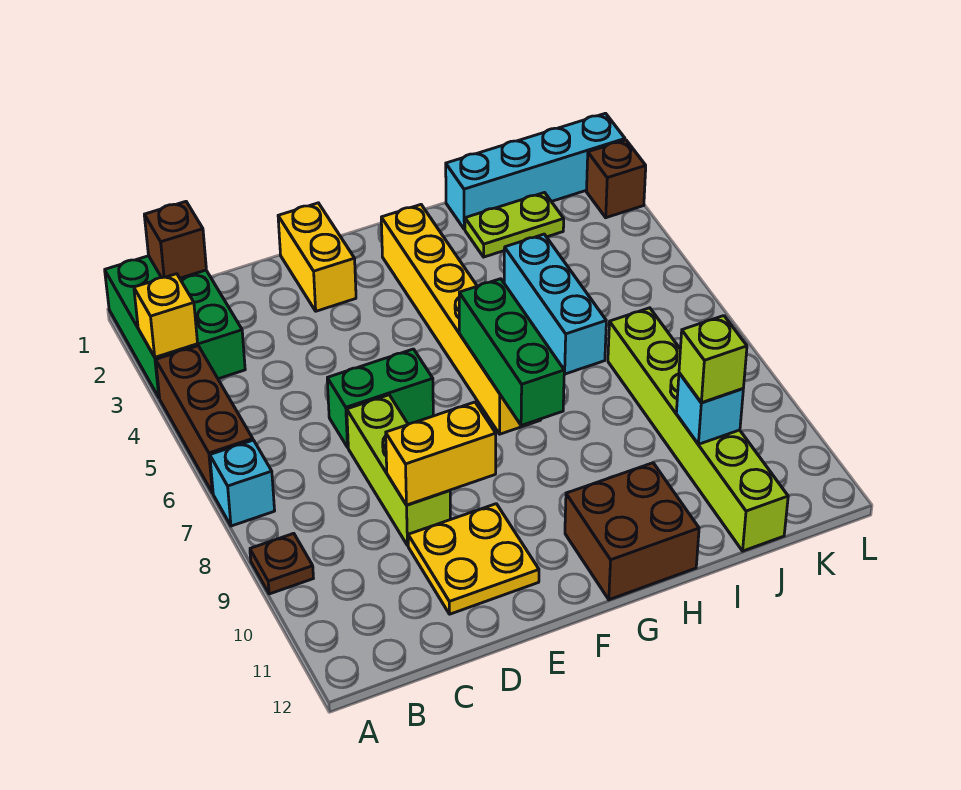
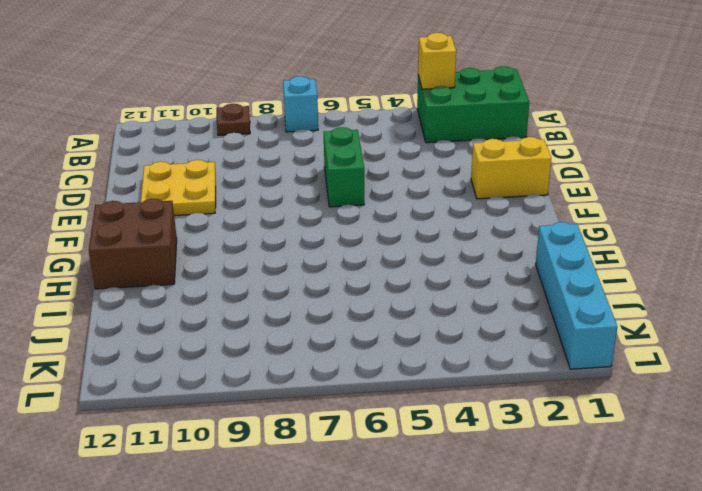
none -> brown 1x3 brick [156,346,253,493]
none -> lime 1x3 brick [347,395,450,545]
none -> yellow 1x6 brick [381,205,541,434]

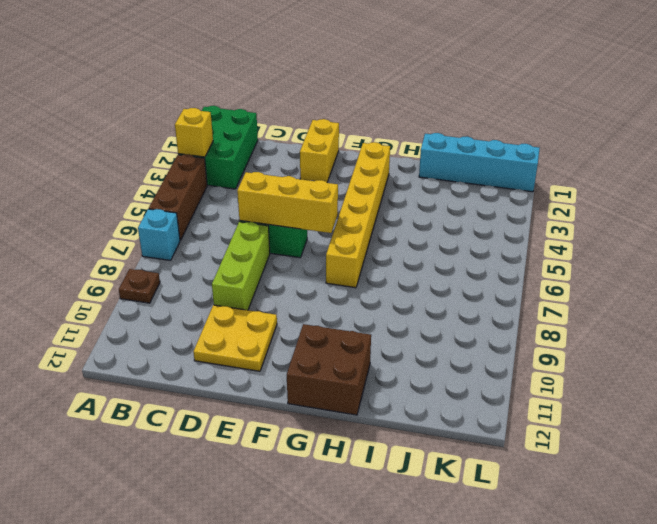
yellow 1x3 brick [237,172,338,233] -> none
none -> lime 1x2 plate [465,193,564,257]
none -> cyan 1x3 brick [504,234,606,374]
none -> lime 1x6 brick [608,308,788,551]

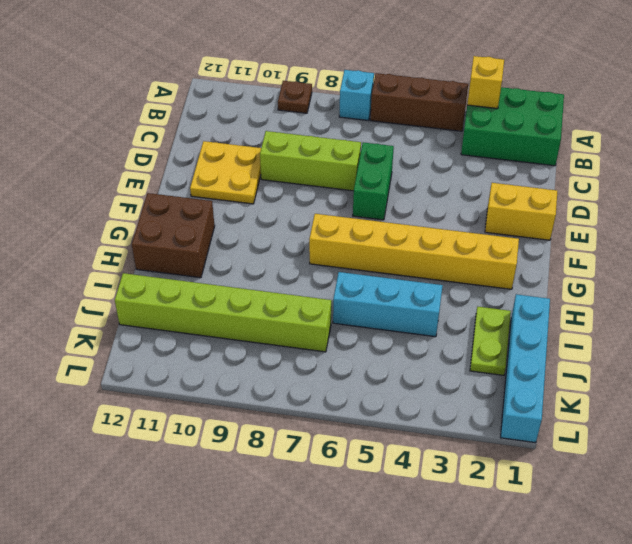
none -> brown 1x1 brick [587,140,646,218]
none -> brown 1x1 brick [144,202,206,278]
none -> yellow 1x2 brick [386,402,496,505]

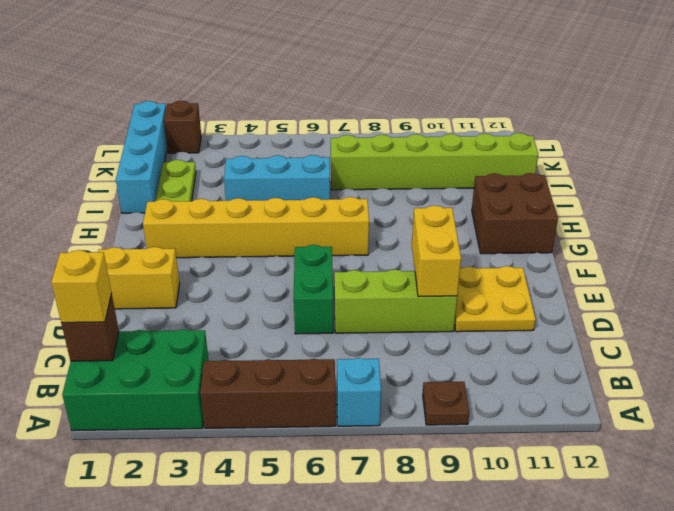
yellow 1x1 brick [51,250,111,323] -> yellow 1x1 brick moved to [134,274,198,357]
none -> green 1x3 brick [459,279,564,426]
none -> cyan 1x1 brick [676,373,743,444]
none -> lime 1x1 brick [679,316,747,403]

